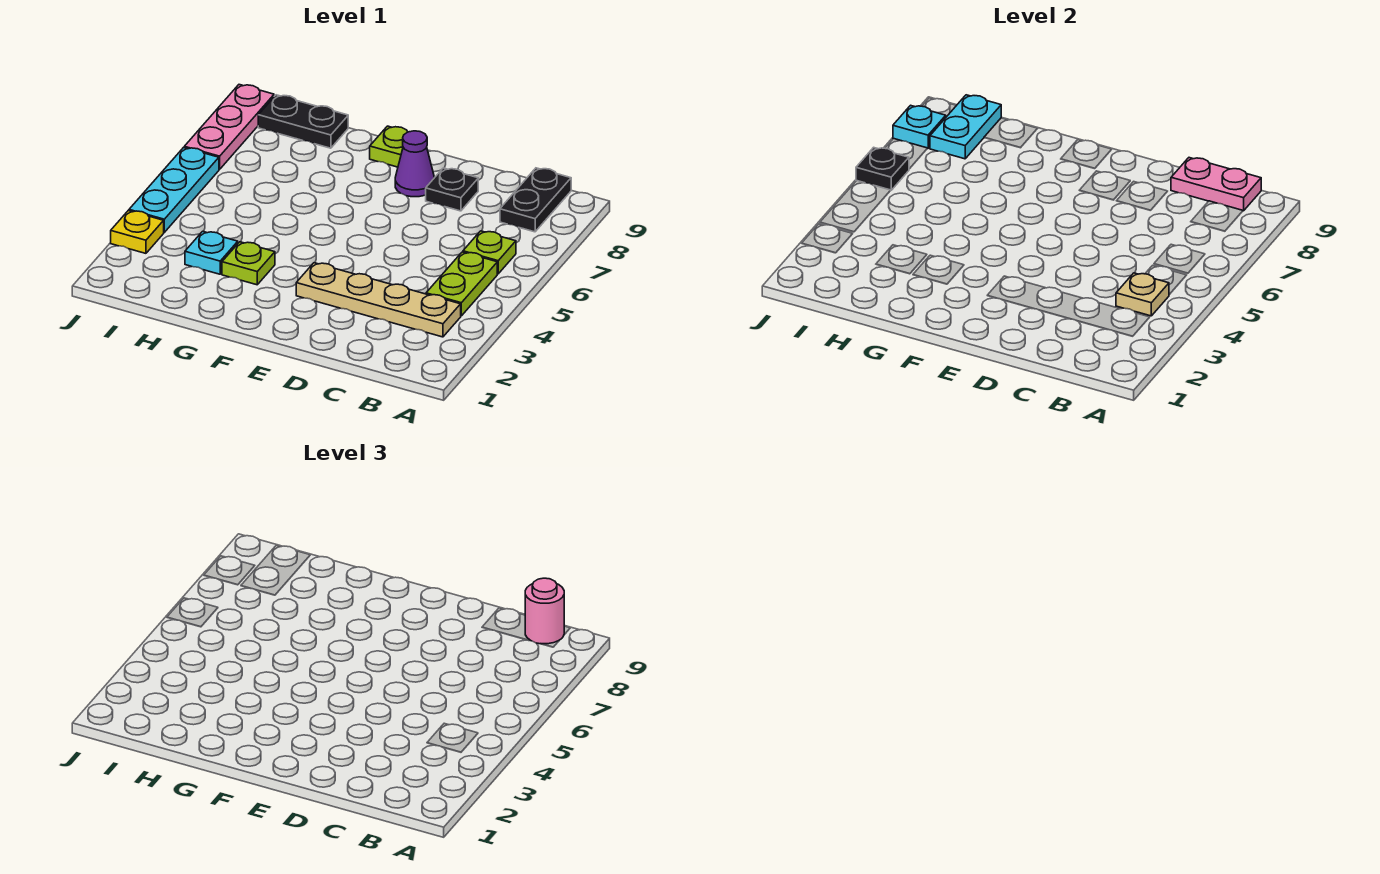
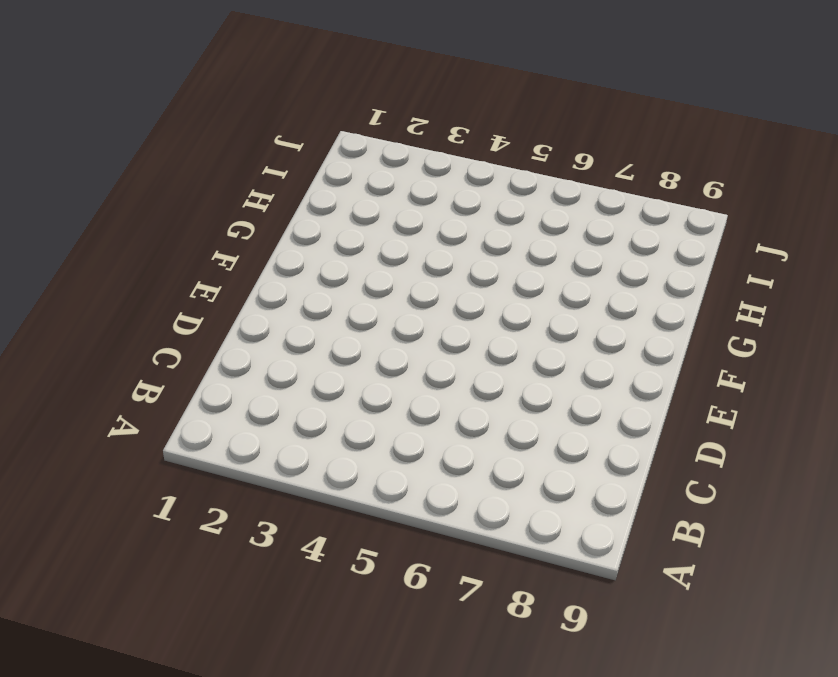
none -> tan 1x4 plate [296,263,461,337]
none -> lime 1x2 plate [426,252,497,316]
none -> lime 1x1 plate [463,231,516,274]

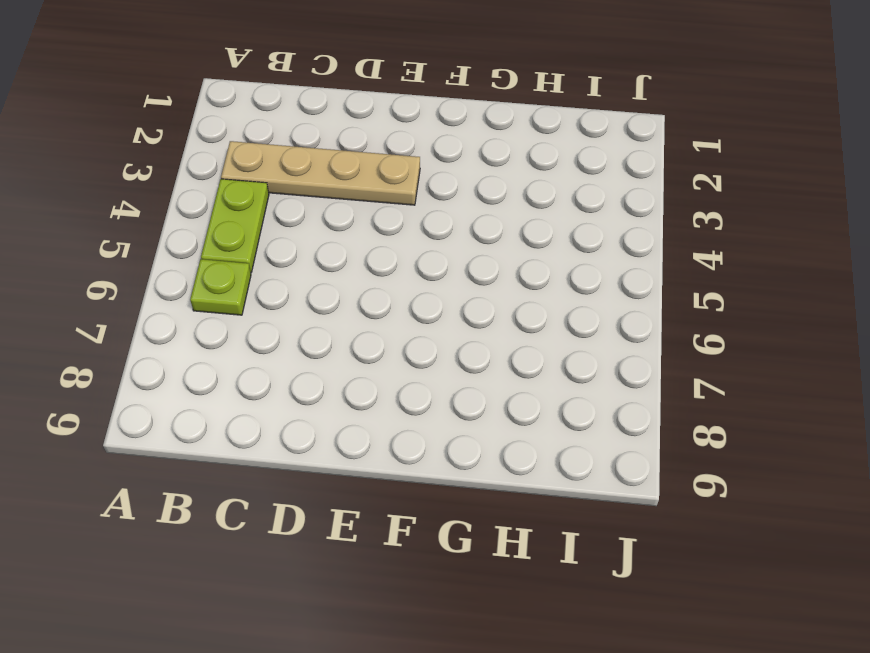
none -> black 1x2 plate [500,168,571,232]
none -> black 1x1 plate [426,168,478,211]
none -> purple 1x1 cone [395,131,434,197]

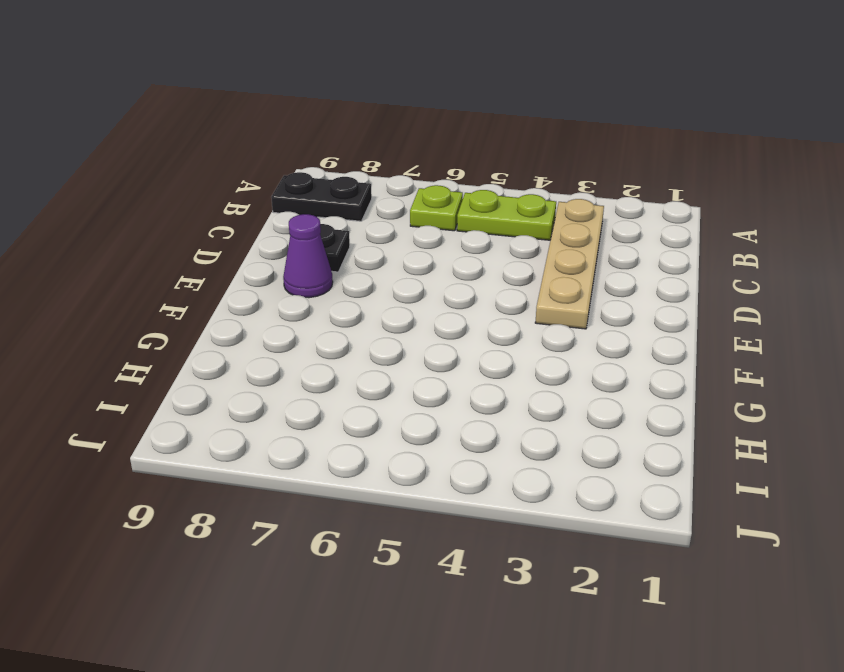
none -> lime 1x1 plate [370,126,408,167]
none -> lime 1x1 plate [222,242,275,285]
none -> cyan 1x1 plate [185,231,238,274]

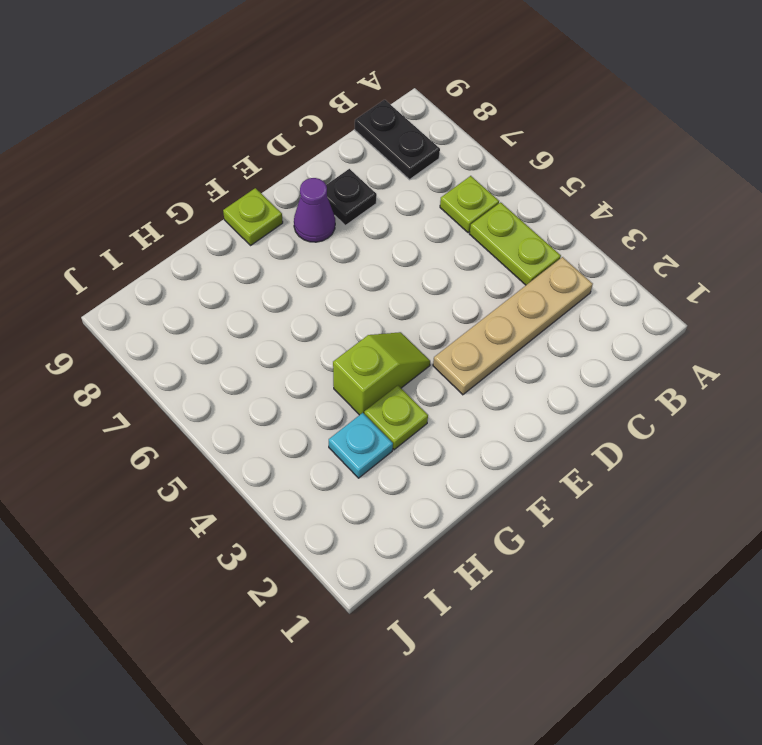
lime 1x2 slope [333,332,430,415] -> none
none -> black 1x2 plate [258,95,348,148]
none -> yellow 1x1 plate [111,211,164,253]
none -> cyan 1x3 plate [129,147,219,232]

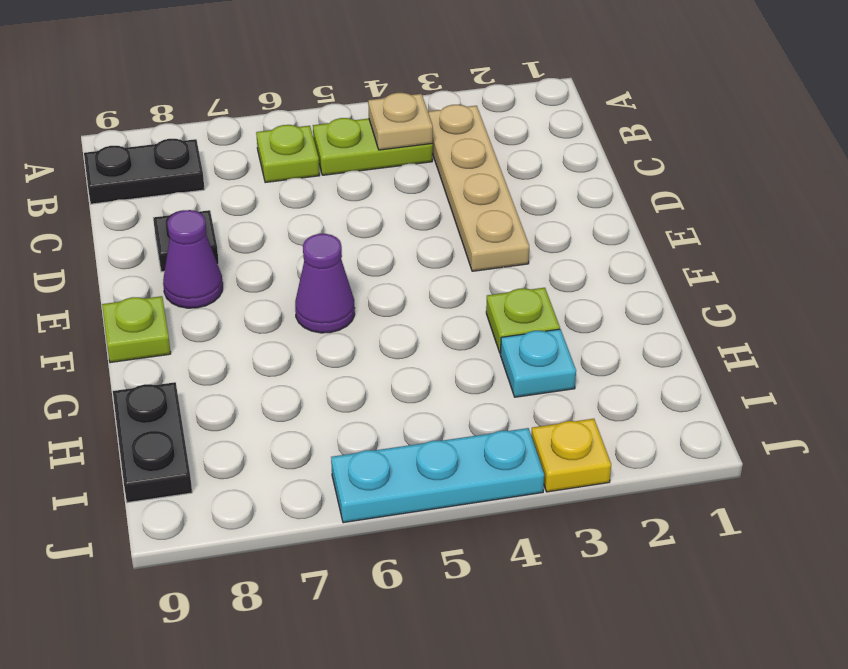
purple 1x1 cone [295,234,355,333] -> none
none -> pink 1x3 plate [184,85,274,169]
none -> pink 1x2 plate [1171,158,1261,211]
none -> cyan 1x2 plate [930,95,1001,159]

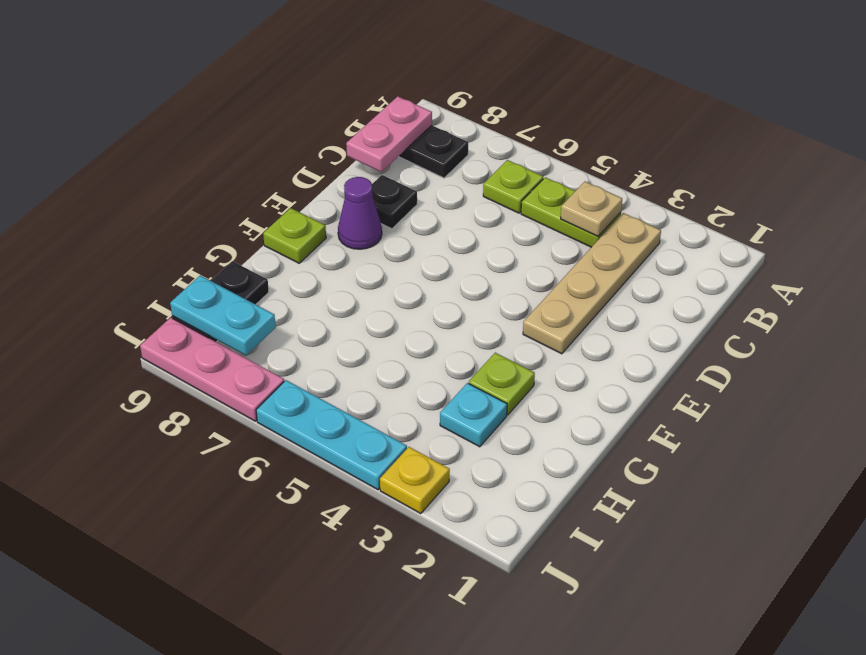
none -> black 1x1 plate [856,147,909,190]
none -> cyan 1x1 plate [893,105,946,148]
none -> pink 1x1 round brick [525,578,564,644]

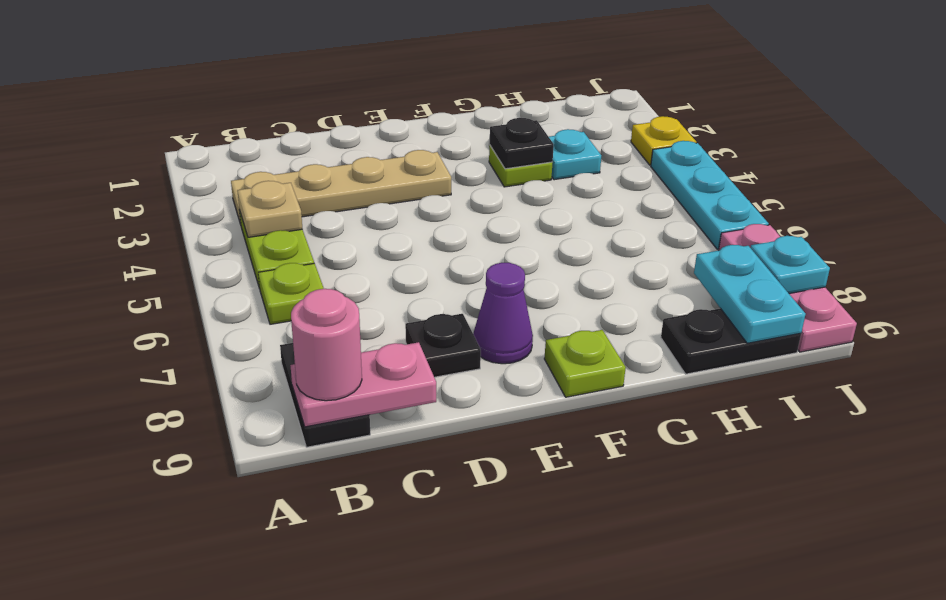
black 1x1 plate [490,118,554,169] -> black 1x1 plate moved to [856,147,909,190]

